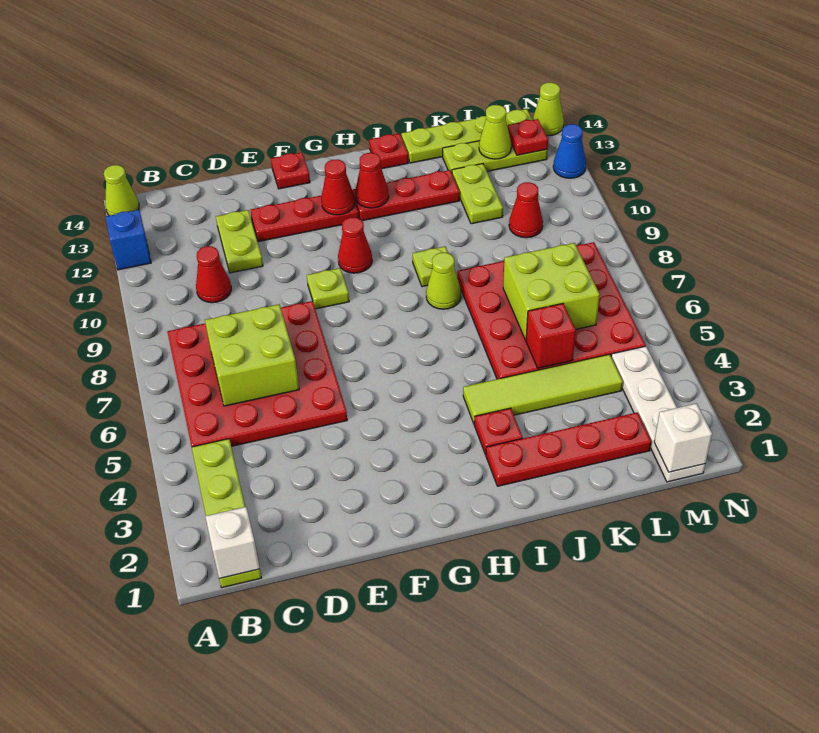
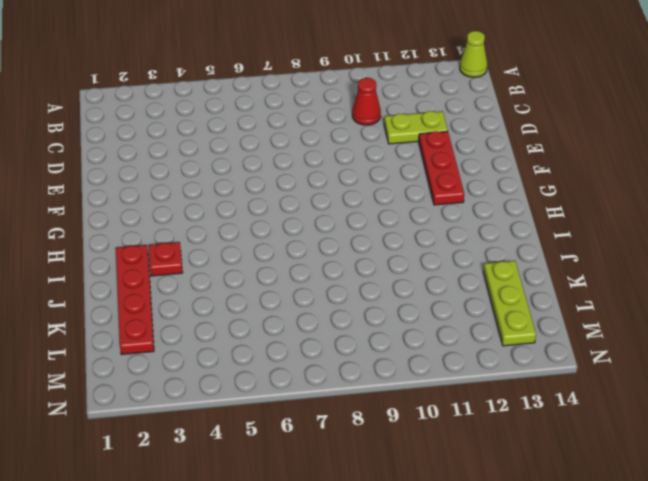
none -> blue 1x1 brick [106,210,151,270]
none -> lime 1x4 plate [192,439,261,588]
none -> red 4x4 plate [167,301,347,447]
none -> lime 1x1 plate [307,268,349,309]

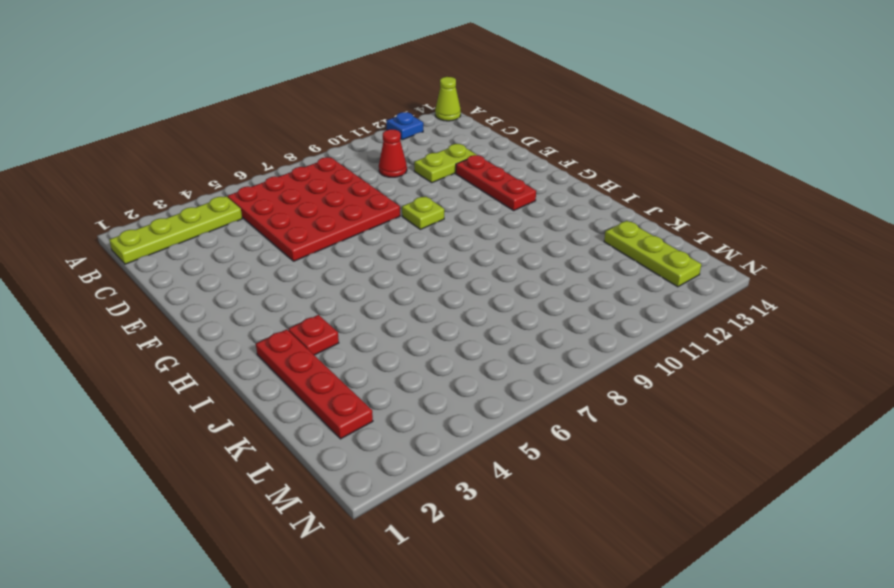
blue 1x1 plate [386,112,423,140] -> blue 1x1 brick [106,210,151,270]
none -> red 1x1 plate [271,152,310,189]
none -> red 1x1 cone [338,217,372,273]
none -> red 1x3 plate [353,170,460,221]
none -> lime 1x4 tile [463,354,623,423]

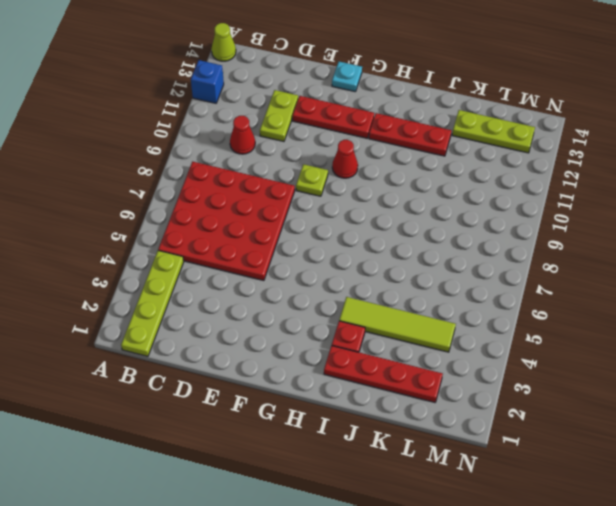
cyan 1x1 plate [332,62,362,92] -> red 1x1 plate [271,152,310,189]
none -> lime 1x1 cone [426,253,461,309]
none -> lime 1x1 plate [413,247,448,287]
none -> red 1x1 plate [369,133,408,169]
none -> red 4x4 plate [457,242,646,379]

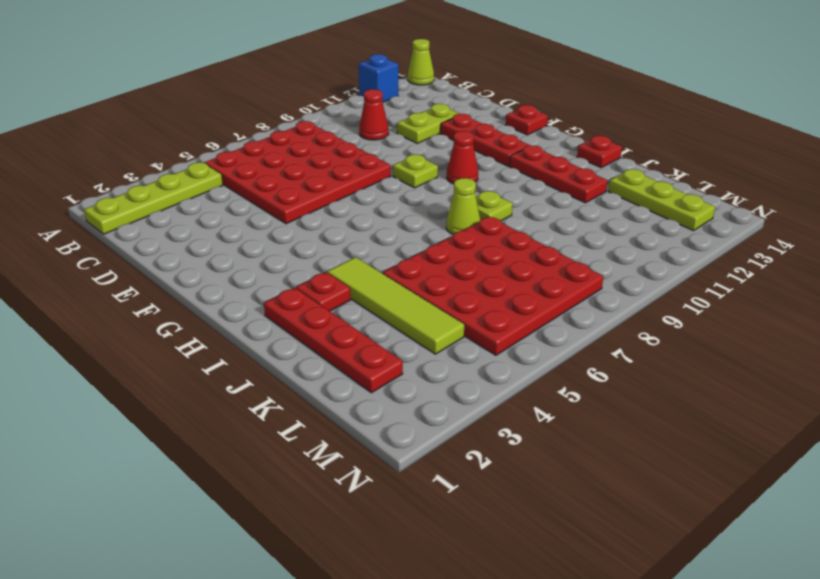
none -> lime 1x4 plate [402,109,533,163]
none -> lime 1x2 plate [452,164,503,224]
none -> red 1x1 cone [509,182,543,238]
none -> white 1x4 plate [611,346,705,482]

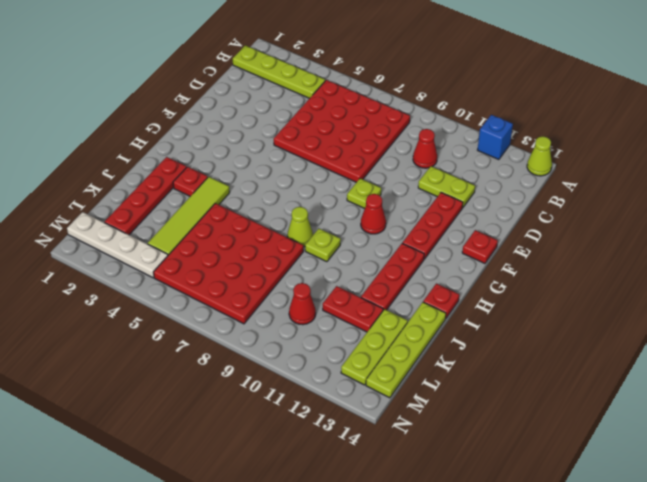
red 1x2 plate [323,286,383,332] -> lime 1x2 plate [452,164,503,224]
none -> blue 1x1 cone [553,124,586,178]
none -> lime 1x1 cone [533,83,564,136]
none -> white 1x1 brick [205,507,260,579]
none -> lime 2x2 brick [205,304,299,406]

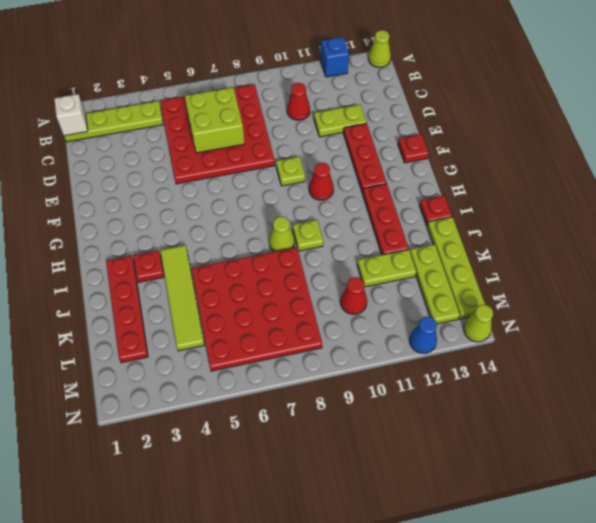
none -> white 1x4 plate [611,346,705,482]
none -> red 1x1 cone [321,159,355,215]
none -> red 1x1 cone [355,153,389,208]
none -> red 1x1 brick [526,303,576,368]

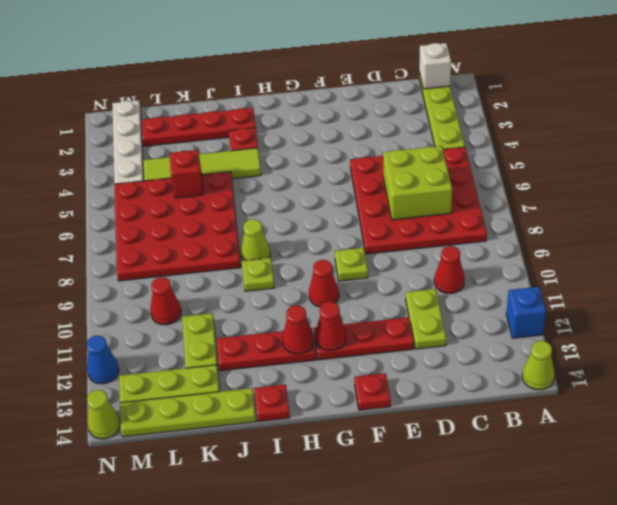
none -> lime 2x2 brick [503,243,600,340]
none -> lime 1x1 cone [479,105,511,159]
none -> white 1x1 brick [654,403,712,472]
none -> red 1x1 plate [507,119,548,155]

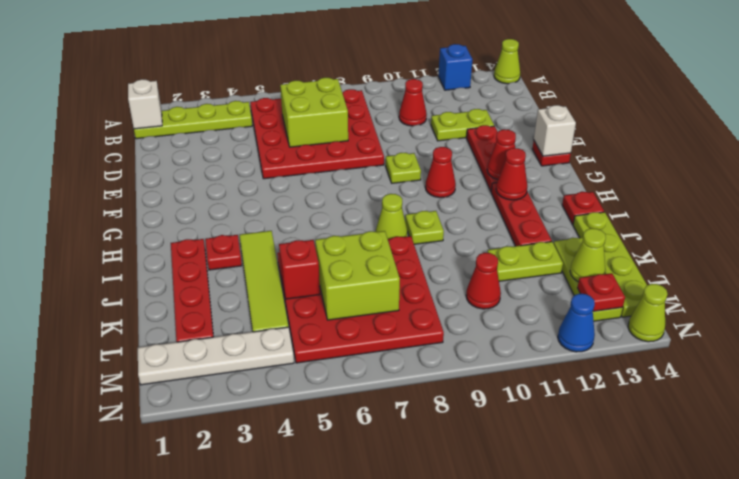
white 1x1 brick [534,105,576,156] -> white 1x1 brick moved to [654,403,712,472]

